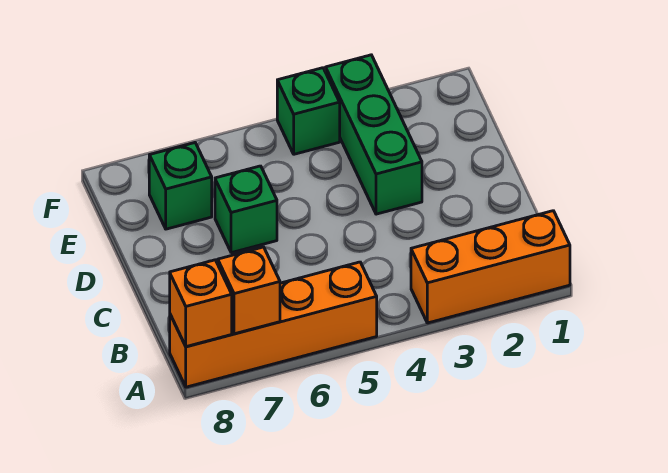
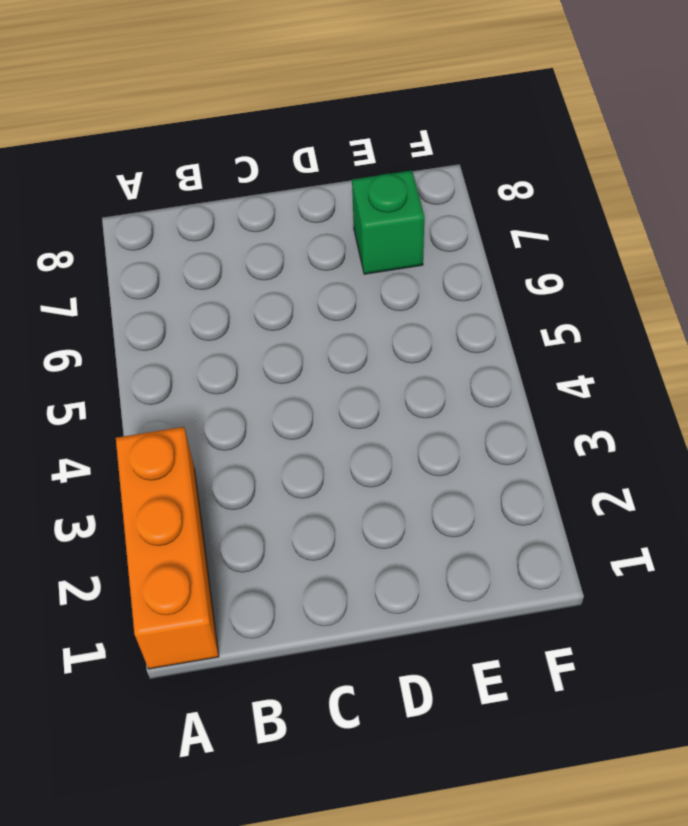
none -> orange 1x4 brick [170,262,377,387]
none -> green 1x3 brick [326,55,422,214]

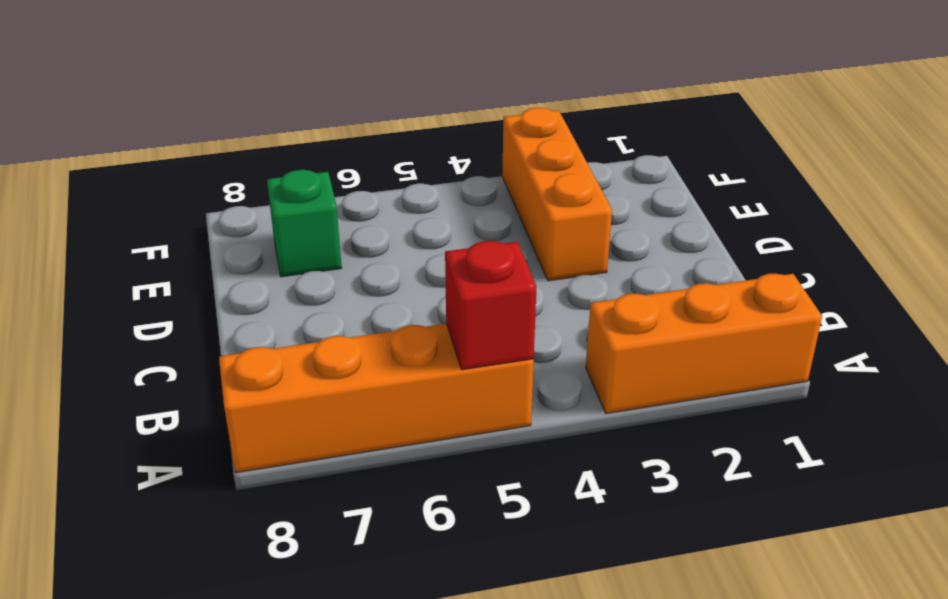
red 1x1 brick [445,241,536,370] -> none
orange 1x3 brick [502,108,612,281] -> green 1x3 brick [326,55,422,214]
none -> green 1x1 brick [215,166,277,253]
none -> green 1x1 brick [277,68,340,154]

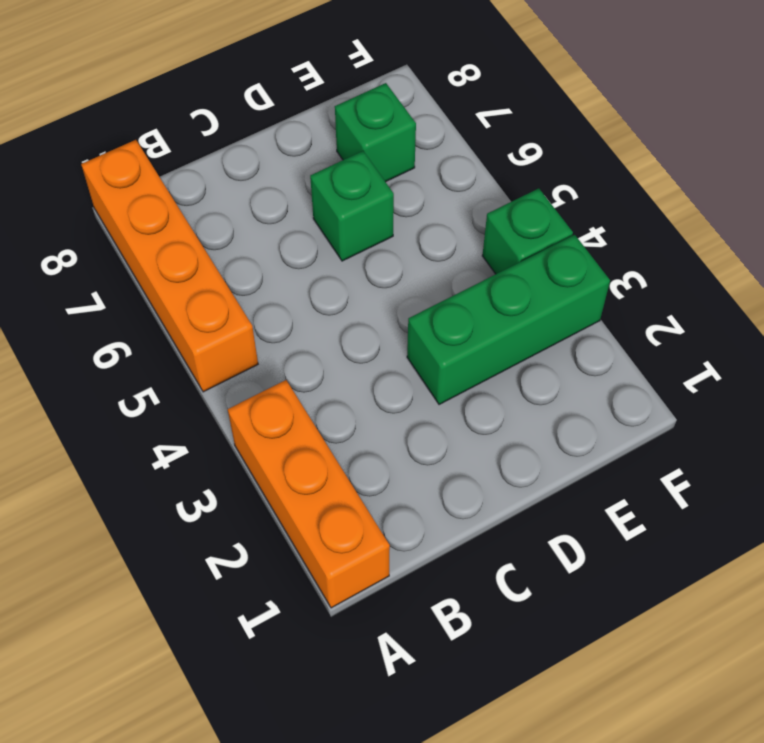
none -> orange 1x1 brick [218,247,280,334]
none -> orange 1x1 brick [170,260,232,347]

